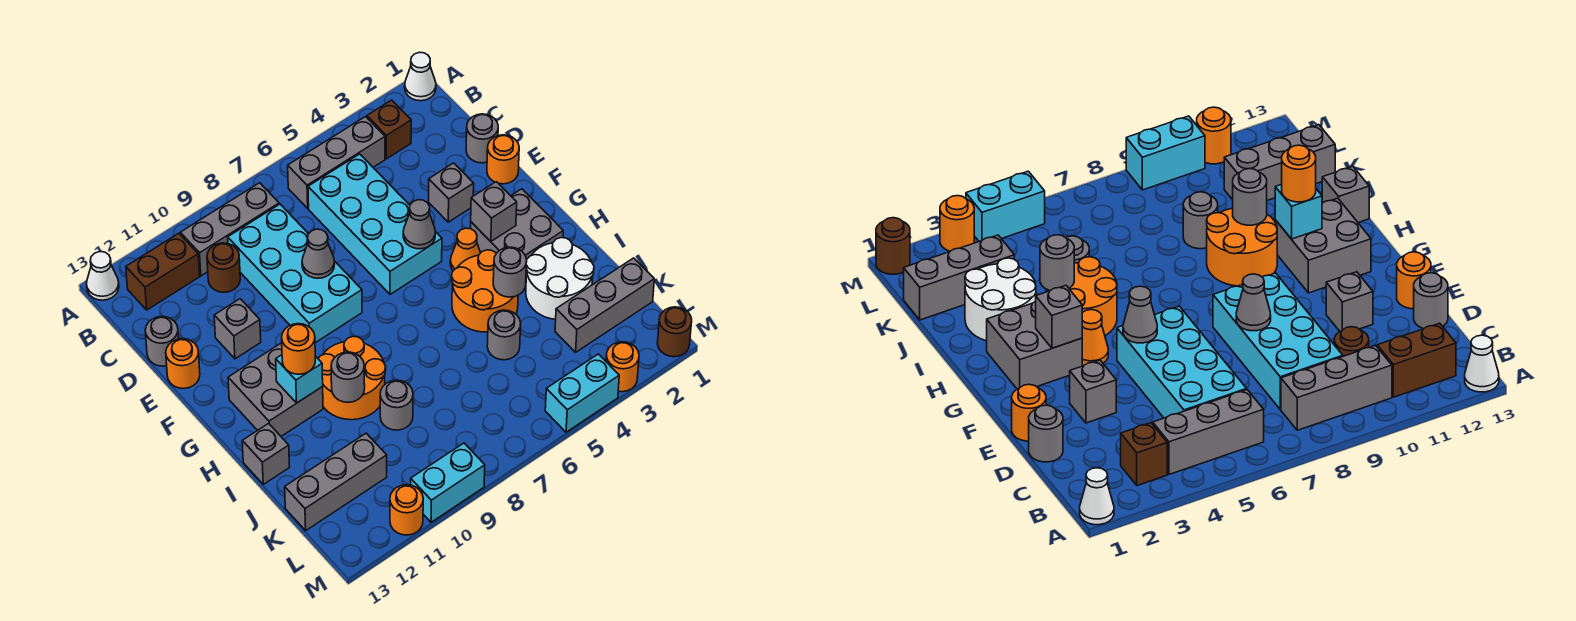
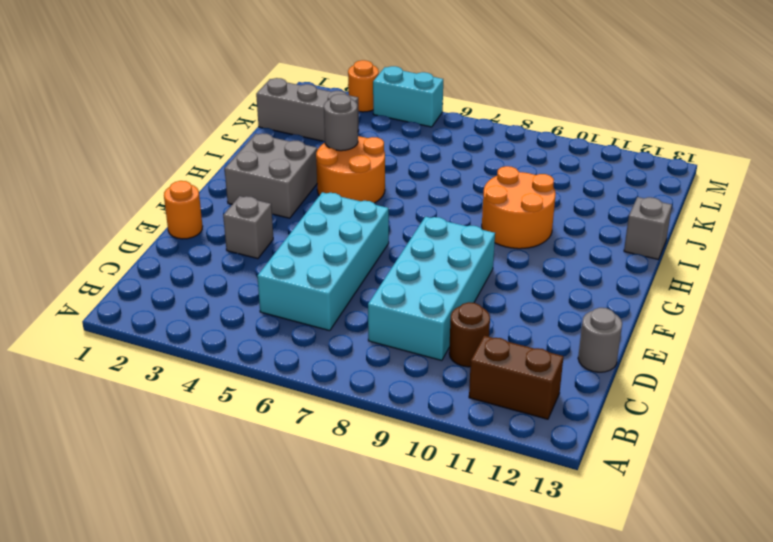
none -> white 1x1 cone [405,52,436,101]
none -> white 1x1 cone [86,252,119,300]
none -> brown 1x1 brick [367,100,411,159]
none -> grey 1x3 brick [288,117,385,208]

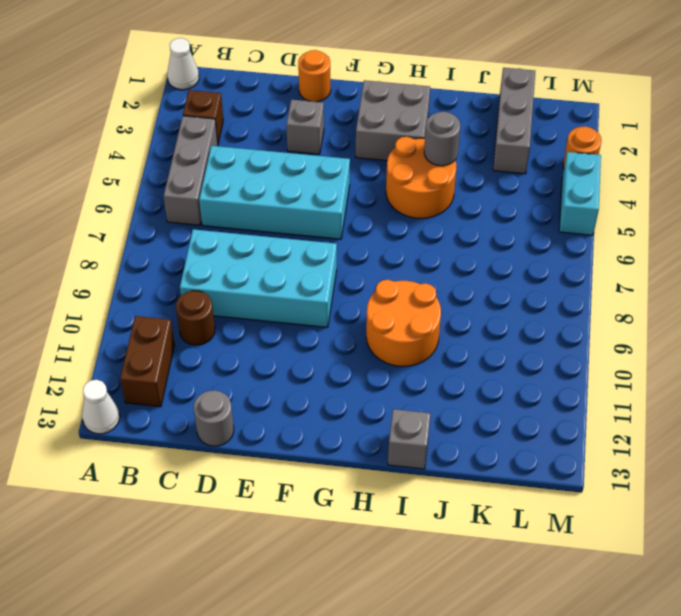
none -> grey 1x3 brick [180,183,279,276]
none -> grey 1x1 round brick [466,114,498,163]
none -> grey 1x1 brick [214,299,261,359]
none -> orange 1x1 round brick [166,339,200,389]

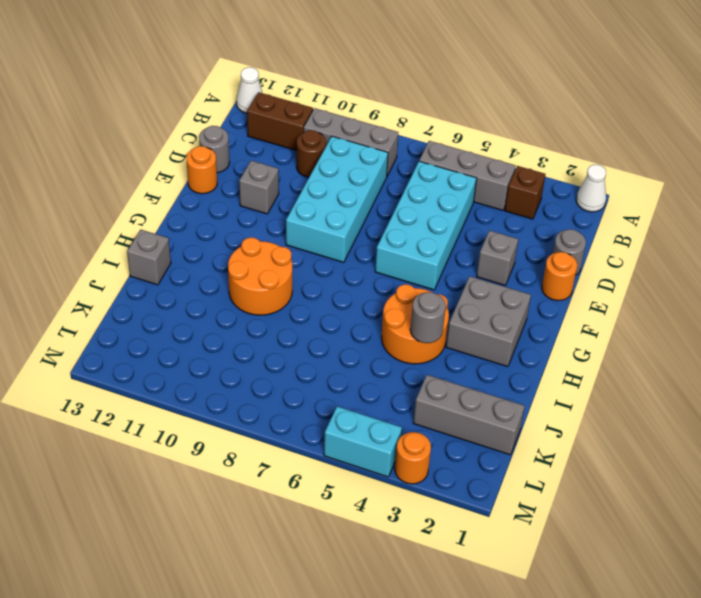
none -> orange 1x1 cone [450,228,480,271]
none -> grey 2x2 brick [228,343,323,436]
none -> white 2x2 round brick [526,238,594,319]
none -> grey 1x1 round brick [487,310,521,360]

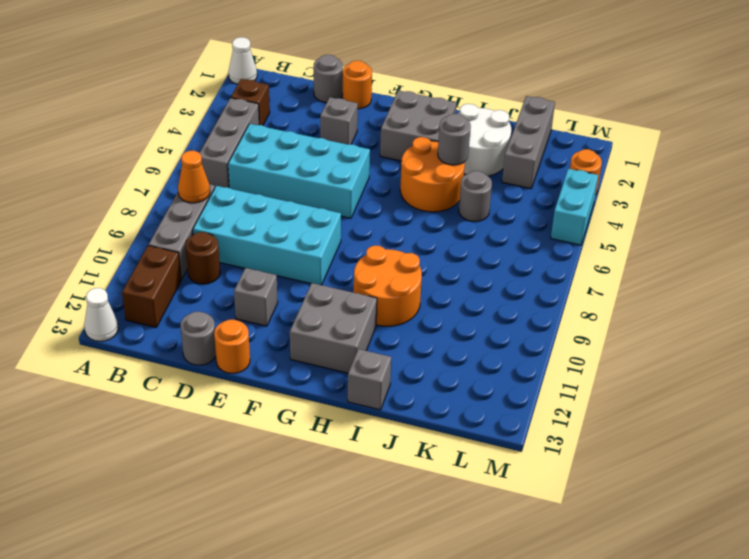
orange 1x1 cone [178,151,210,203] -> orange 1x1 cone moved to [450,228,480,271]
none -> grey 1x1 round brick [380,380,413,430]
none -> grey 1x3 brick [285,433,387,530]
none -> brown 1x1 round brick [657,307,692,357]
none -> cyan 1x2 brick [411,443,485,522]

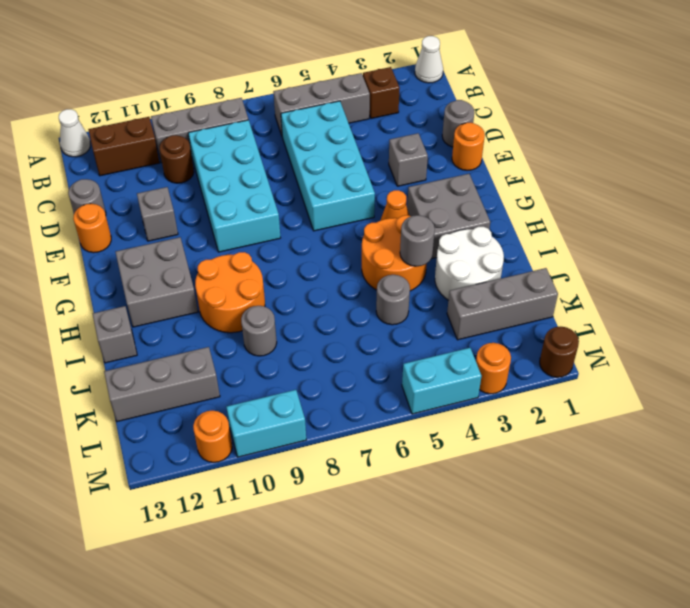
none -> grey 1x1 cone [302,229,334,278]
none -> grey 1x1 cone [403,200,435,249]
none -> grey 1x1 brick [471,182,517,241]
none -> cyan 1x1 brick [276,355,323,403]

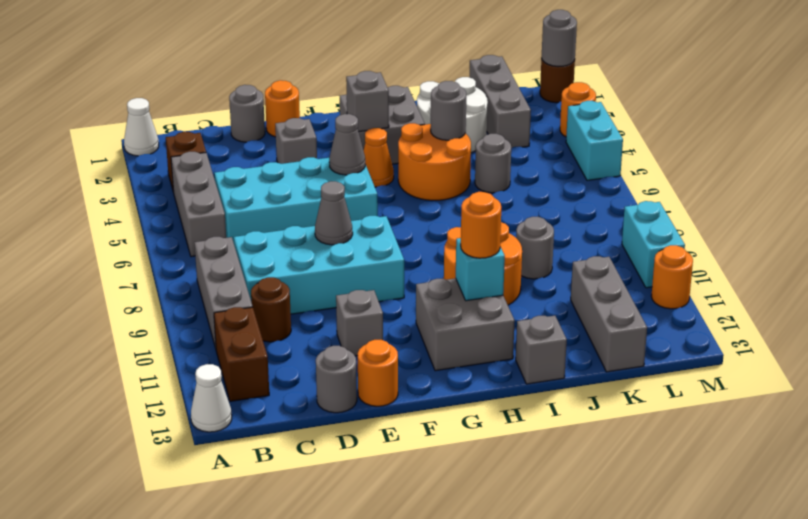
grey 1x1 round brick [542,10,577,67] -> grey 1x1 round brick moved to [331,352,365,402]

